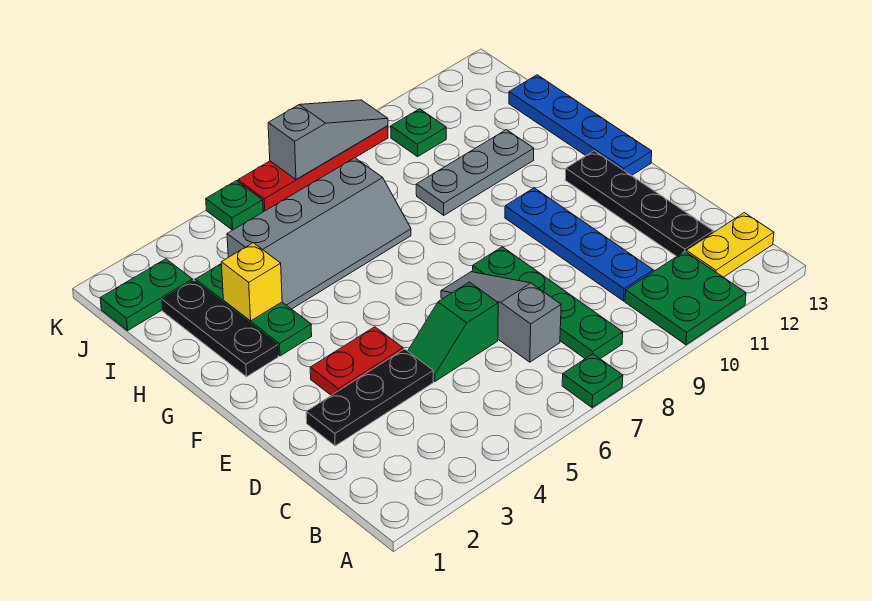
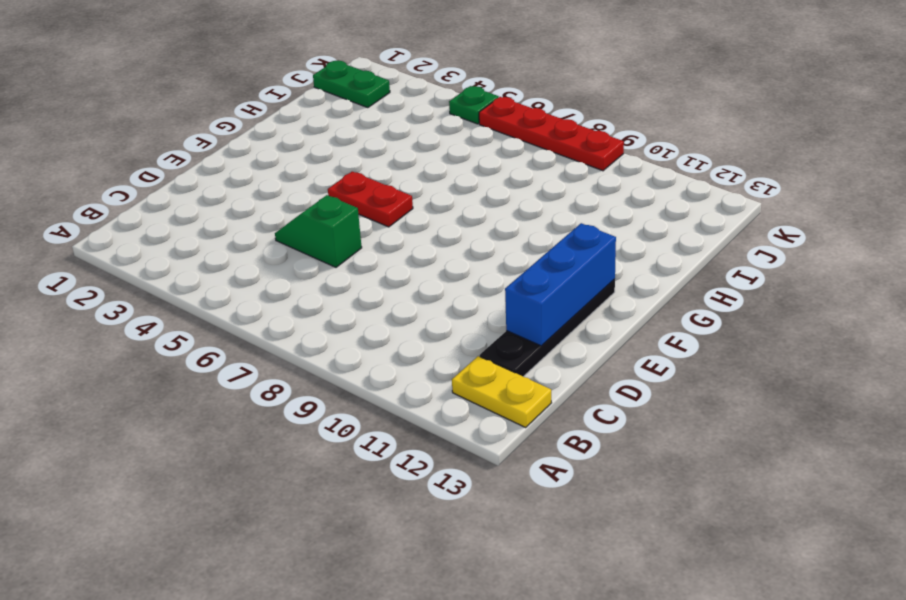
blue 1x3 brick [505,223,616,346] -> none
red 1x2 plate [328,172,413,227] -> red 1x2 plate moved to [310,327,403,395]
none -> green 1x1 plate [562,354,623,408]
none -> green 2x2 plate [625,251,746,345]
none -> green 1x4 plate [472,247,623,359]

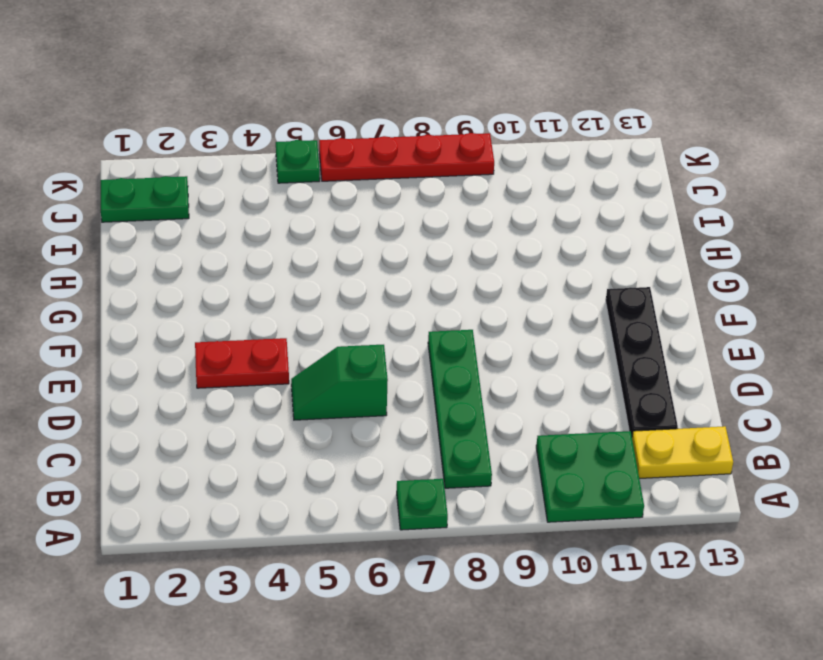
none -> grey 1x3 slope [441,272,561,362]
none -> blue 1x4 plate [505,188,653,301]
none -> black 1x3 plate [306,349,433,446]

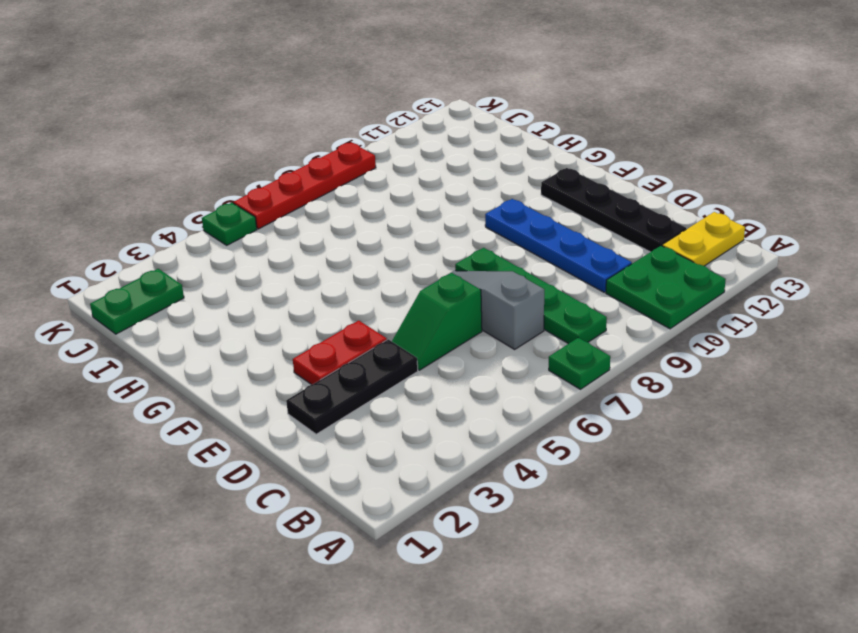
none -> blue 1x4 plate [509,75,652,176]
none -> black 1x3 plate [162,280,278,377]
none -> green 1x3 plate [195,264,312,356]

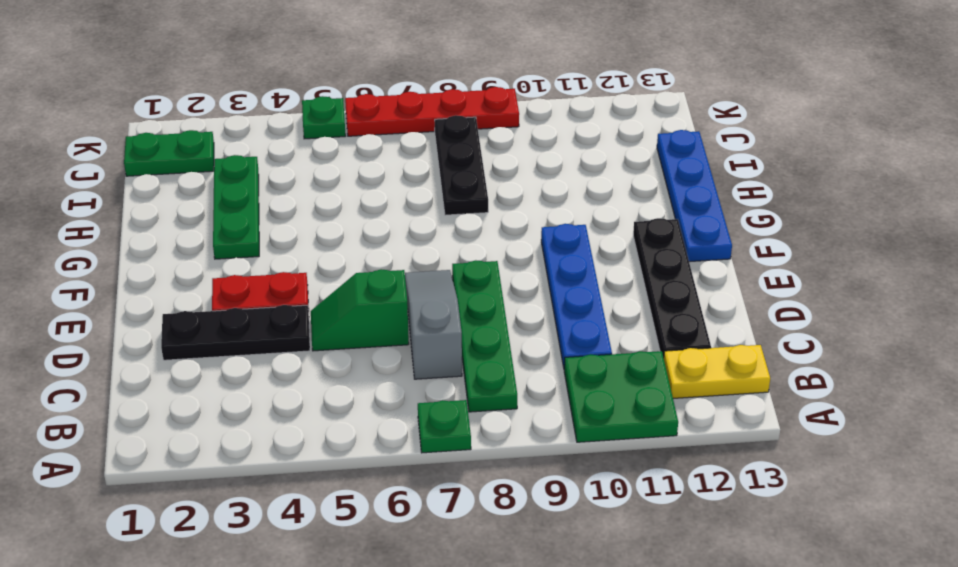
black 1x3 plate [435,115,488,215] -> black 1x3 plate moved to [162,280,278,377]
none -> grey 2x4 slope [227,158,411,309]
none -> grey 1x3 plate [416,130,534,215]
none -> green 1x1 plate [391,109,446,157]

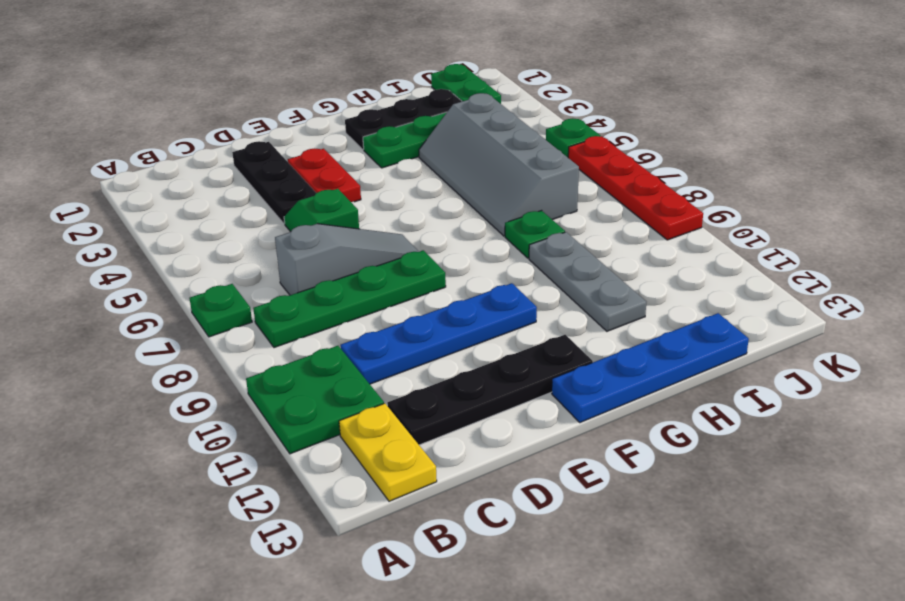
green 1x1 plate [505,211,565,258] -> green 1x1 plate moved to [391,109,446,157]
none -> yellow 1x1 brick [221,243,282,321]
none -> grey 1x3 slope [268,100,388,179]

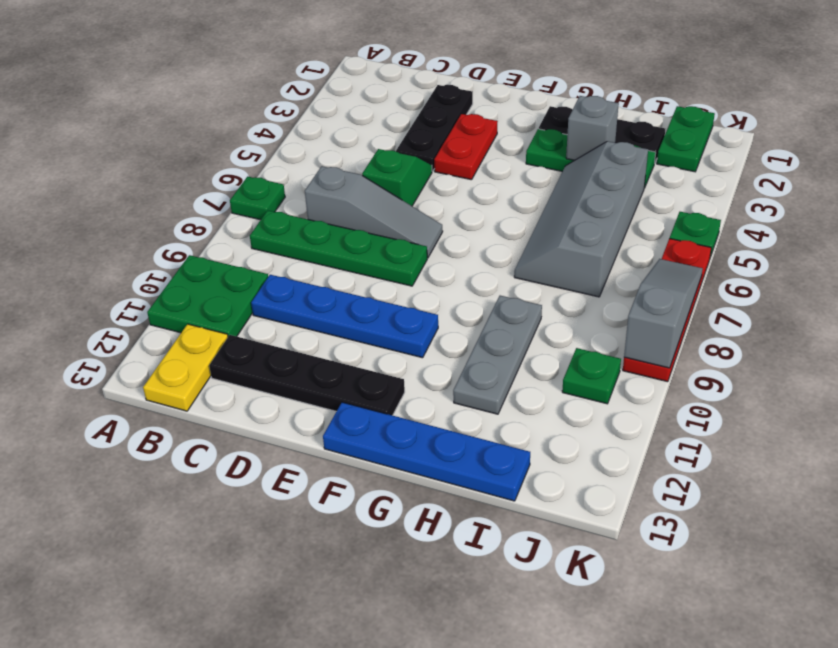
grey 1x1 brick [566,96,619,161] -> yellow 1x1 brick [221,243,282,321]
grey 1x3 slope [624,259,703,368] -> grey 1x3 slope turned to [268,100,388,179]

